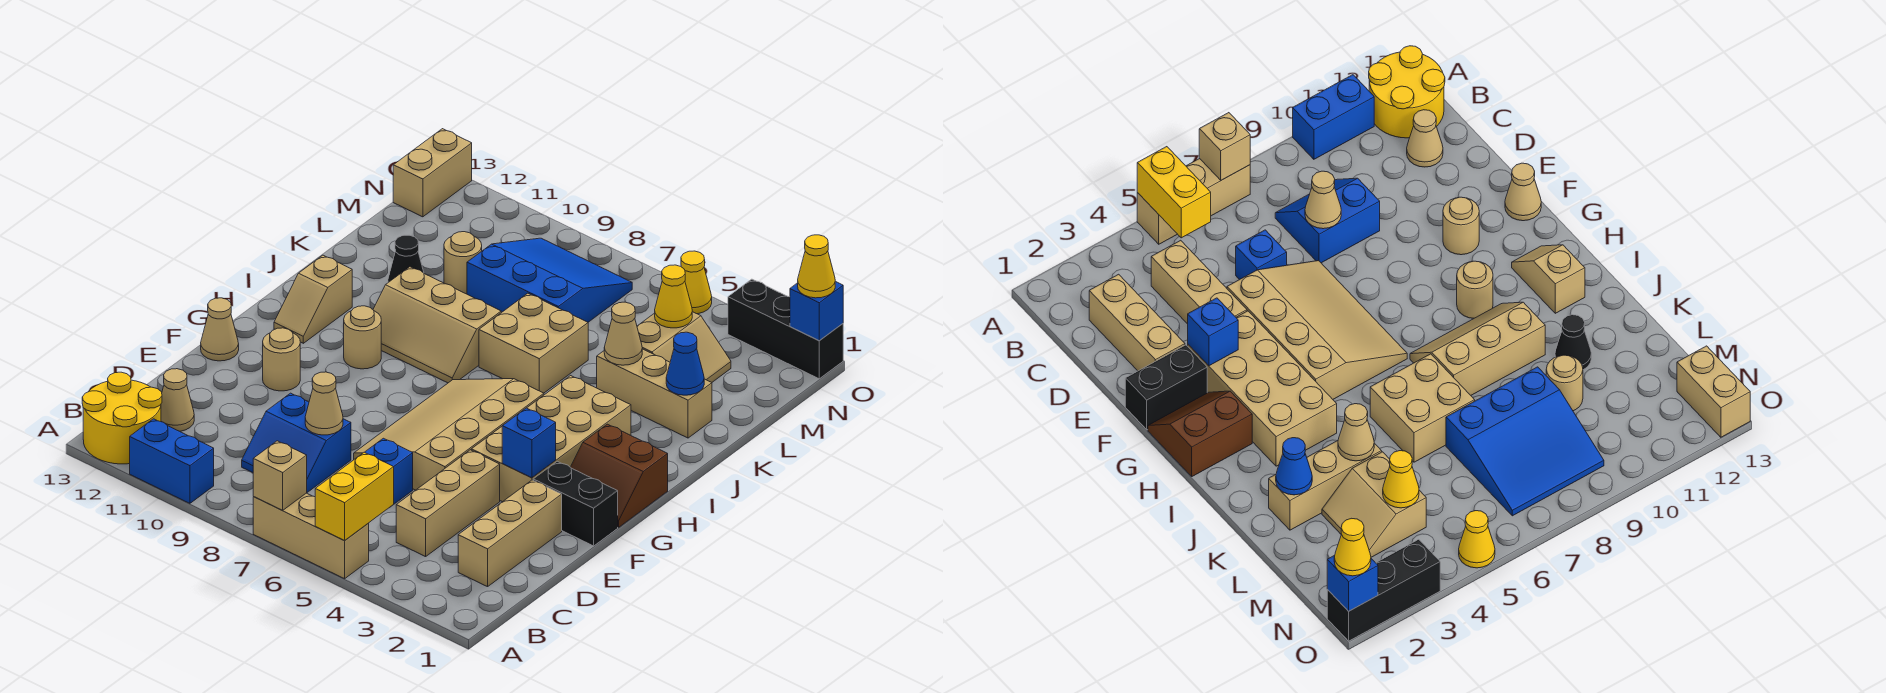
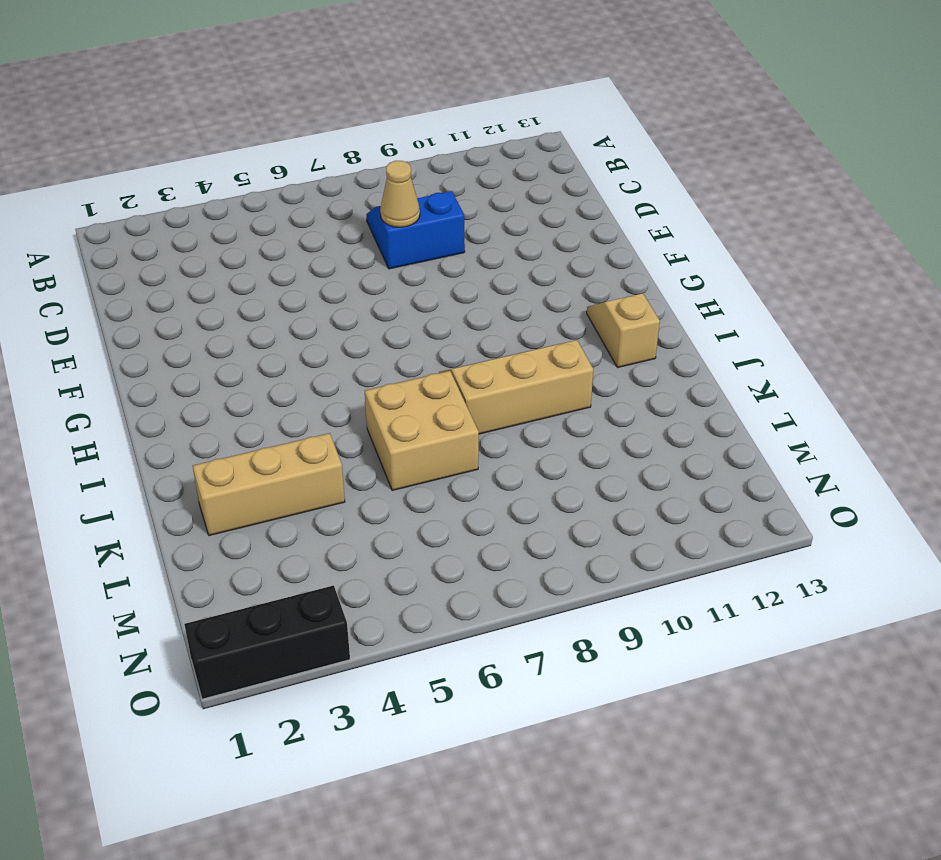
none -> tan 1x3 brick [253,493,369,579]
none -> blue 1x2 brick [130,419,214,503]
none -> yellow 2x2 round brick [82,372,162,464]
none -> tan 1x3 brick [458,480,562,587]

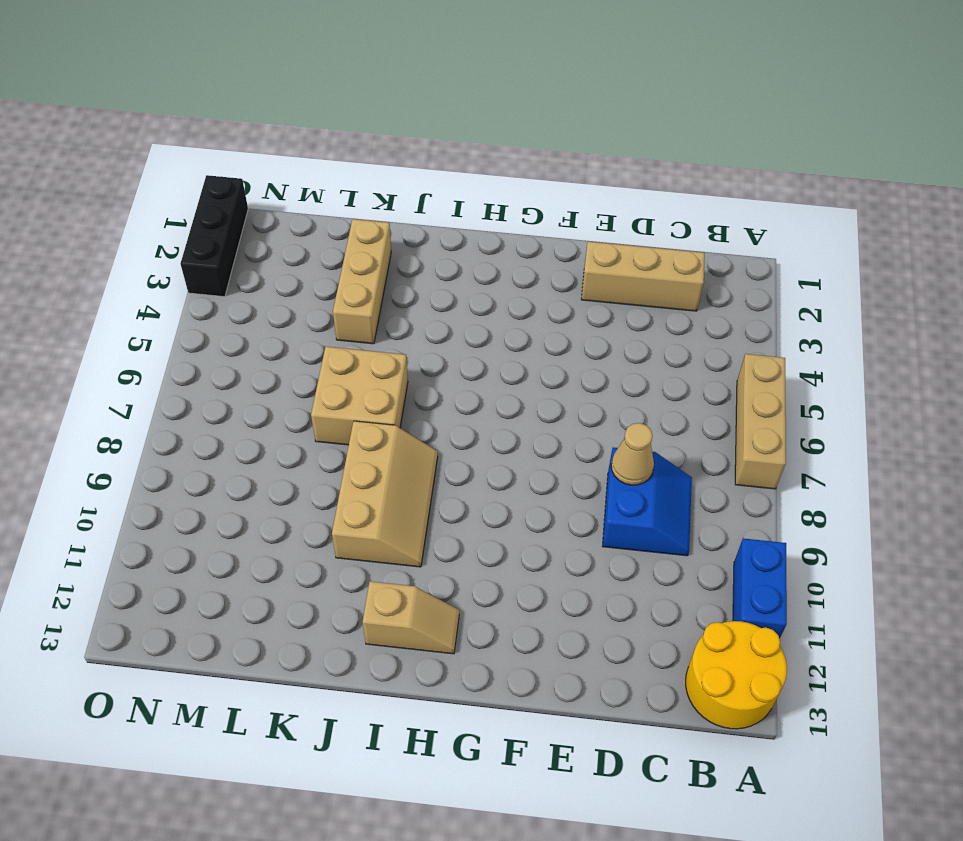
none -> tan 1x3 brick [396,450,500,557]
none -> tan 1x1 cone [161,369,194,431]
none -> blue 1x1 brick [365,438,413,505]
none -> tan 3x4 slope [354,379,544,490]

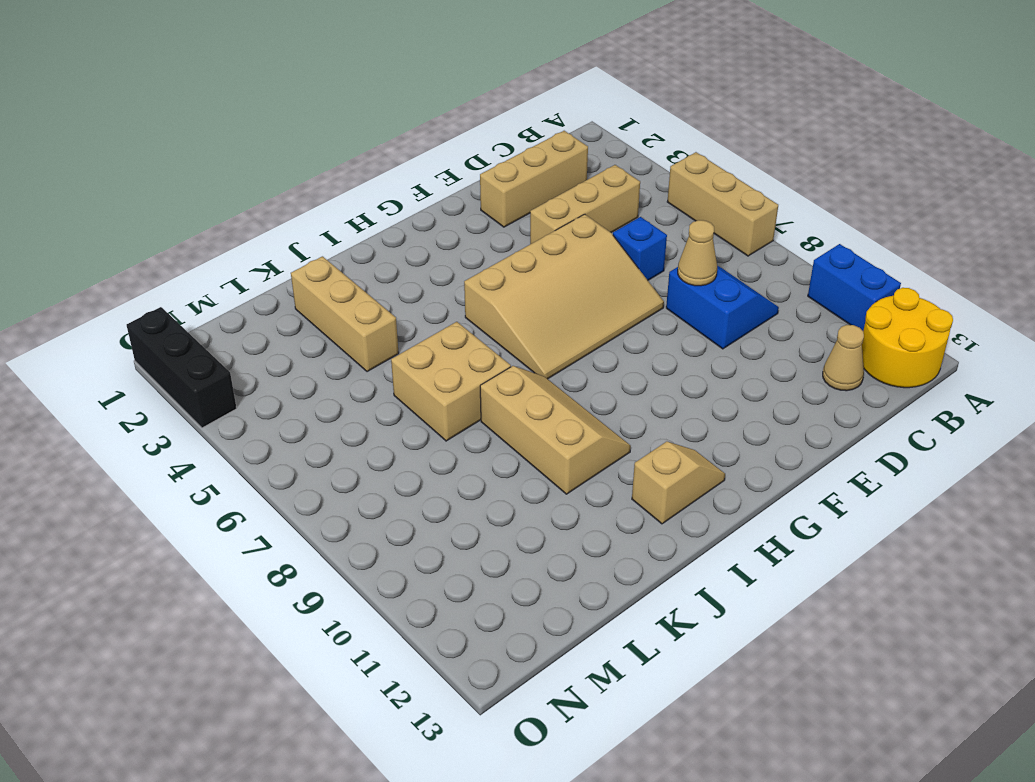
none -> black 1x2 brick [533,461,618,546]
none -> tan 2x4 brick [471,376,631,502]
none -> tan 1x1 round brick [263,328,300,391]
none -> tan 1x1 cone [201,298,239,361]

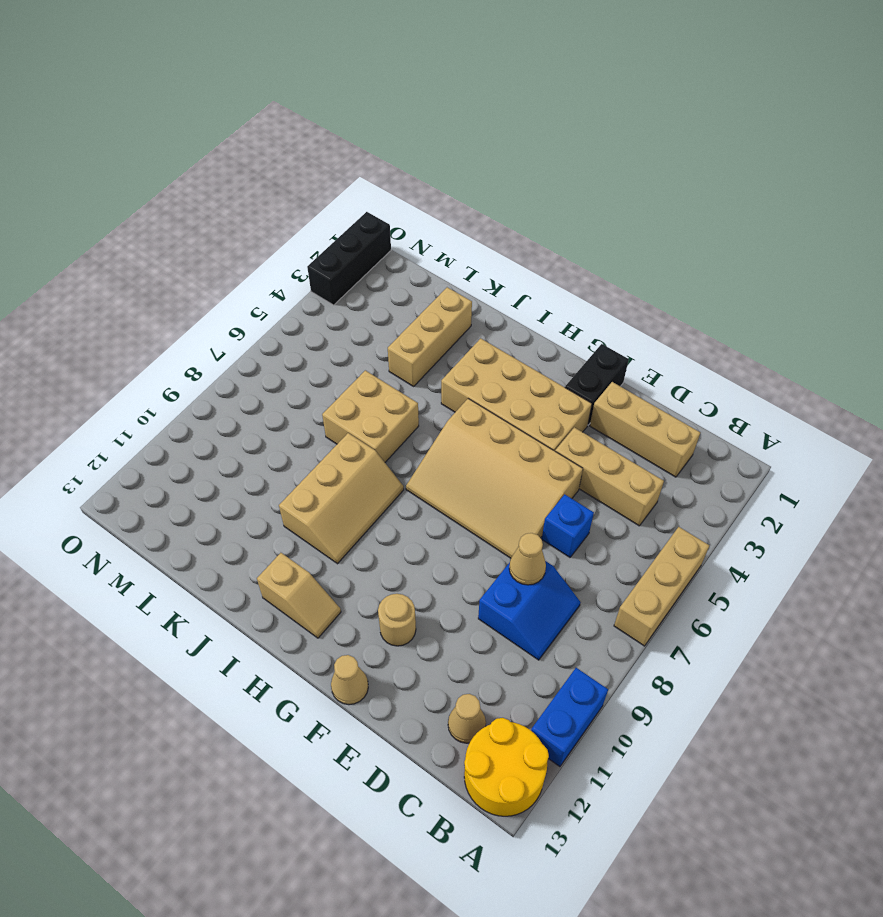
none -> brown 2x2 slope [571,424,668,527]
none -> tan 1x1 round brick [344,306,381,369]
none -> black 1x1 cone [388,235,424,282]
none -> tan 2x2 slope [637,312,731,382]

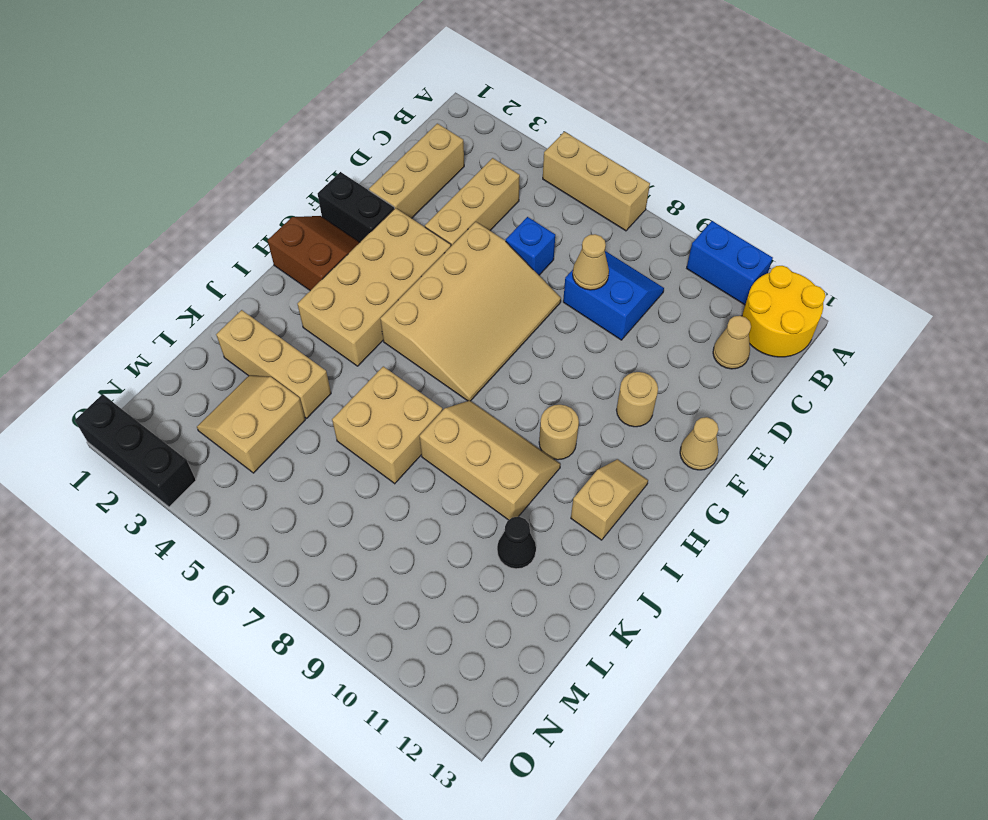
none -> blue 3x3 slope [467,238,632,322]
none -> tan 1x1 round brick [444,232,482,294]
none -> tan 1x2 brick [393,129,472,217]
none -> yellow 1x1 cone [681,251,712,314]

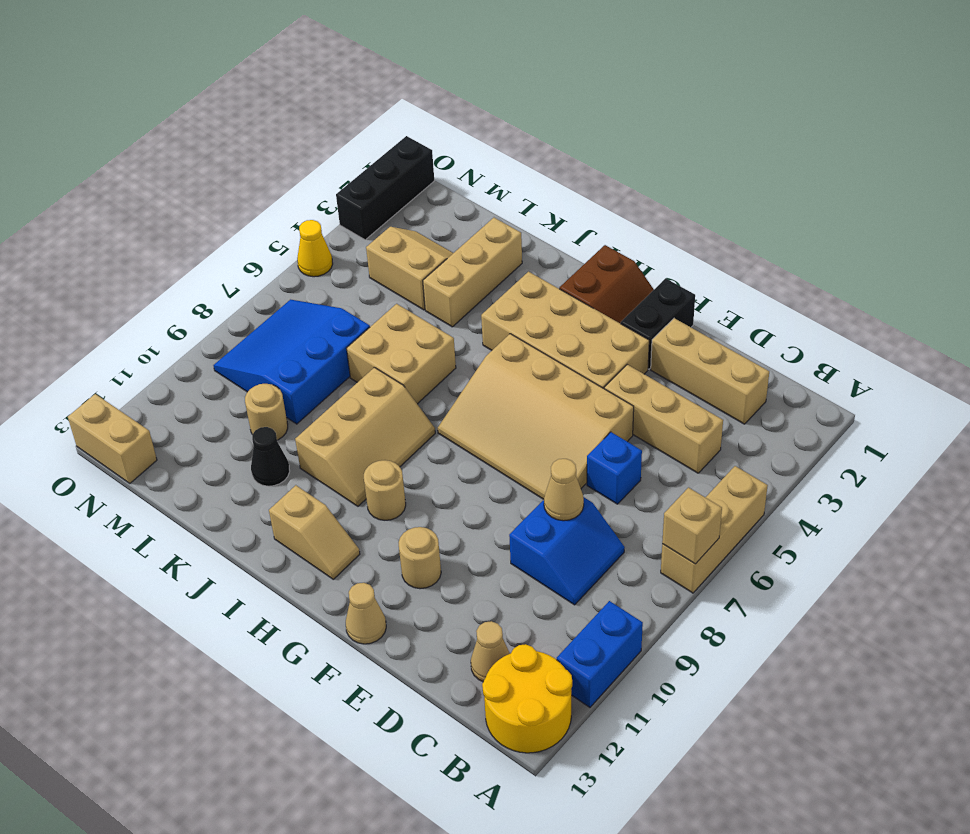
none -> yellow 1x2 brick [315,452,394,541]
none -> blue 1x1 brick [502,408,556,478]
none -> blue 1x1 cone [666,332,704,395]
none -> tan 1x1 cone [604,302,642,365]

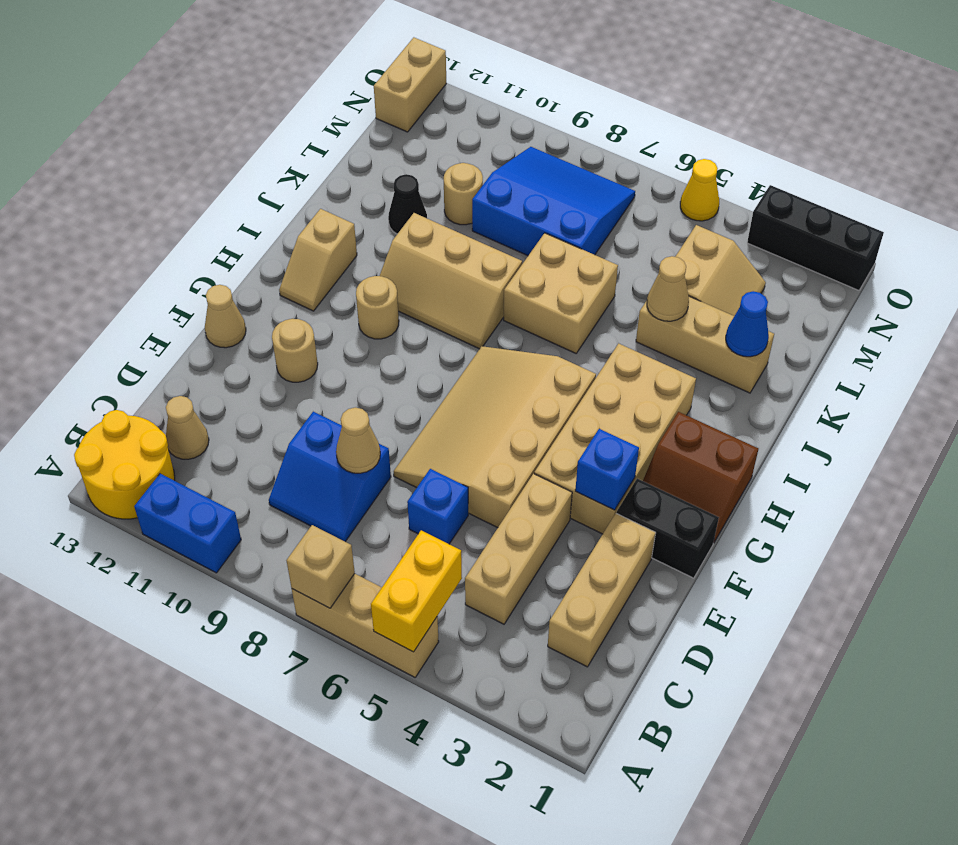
none -> yellow 1x1 cone [655,265,692,328]
none -> blue 1x1 brick [790,282,843,341]
none -> yellow 1x1 cone [798,235,835,298]

